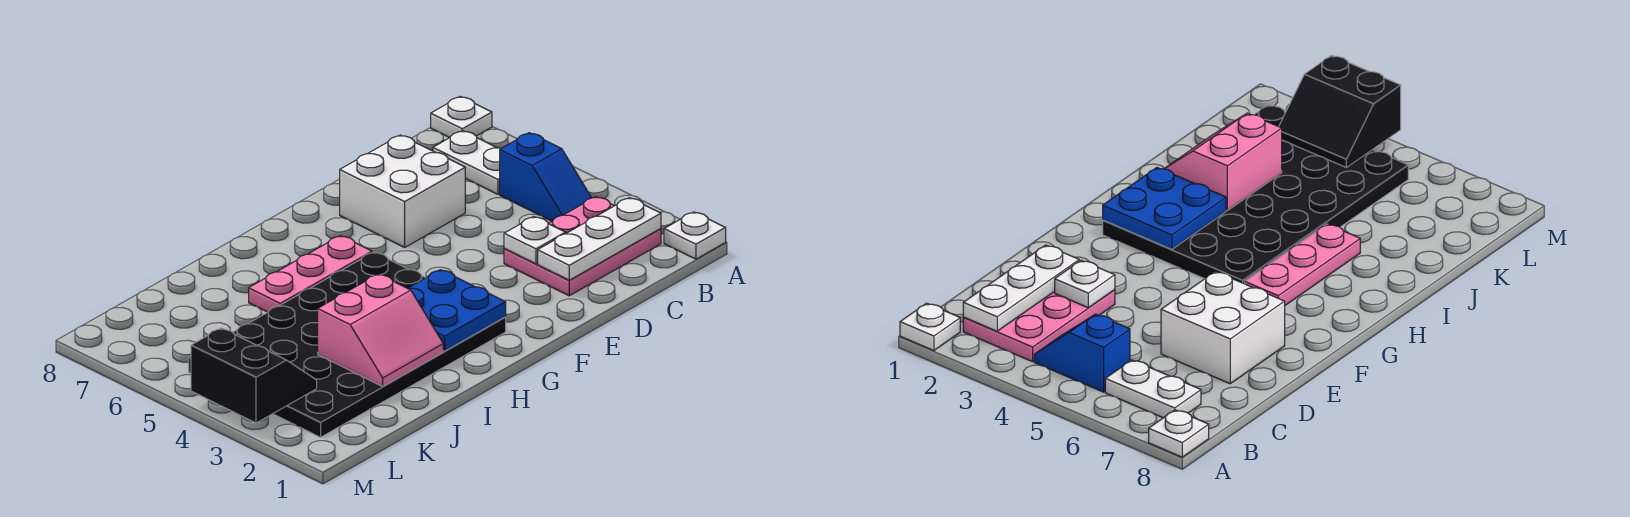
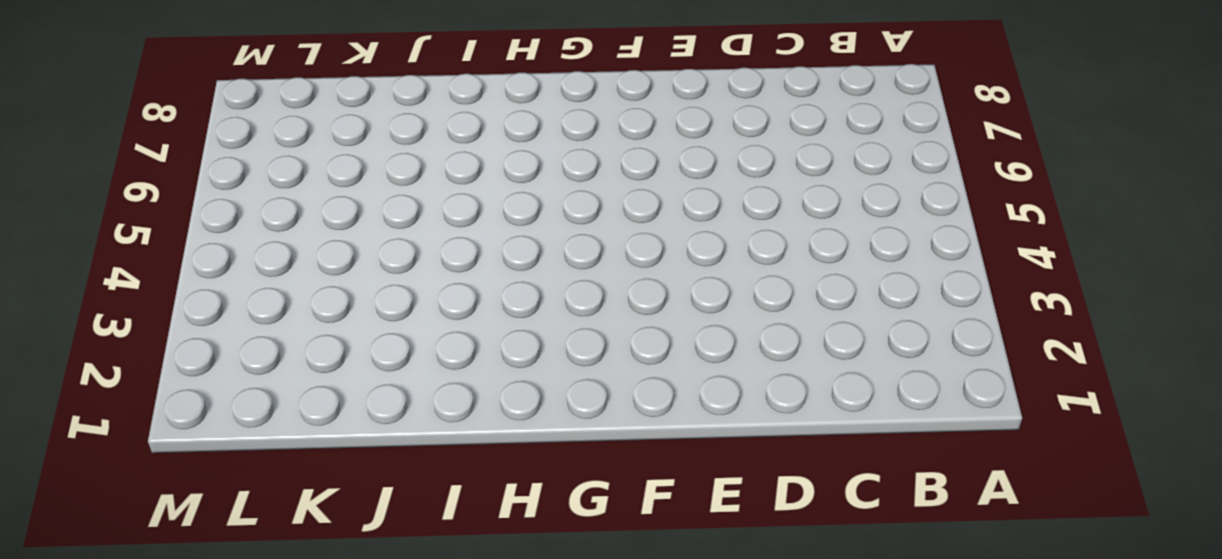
none -> white 1x1 plate [664,212,726,259]
none -> white 1x1 plate [431,96,492,138]
none -> pink 2x3 plate [504,197,661,296]

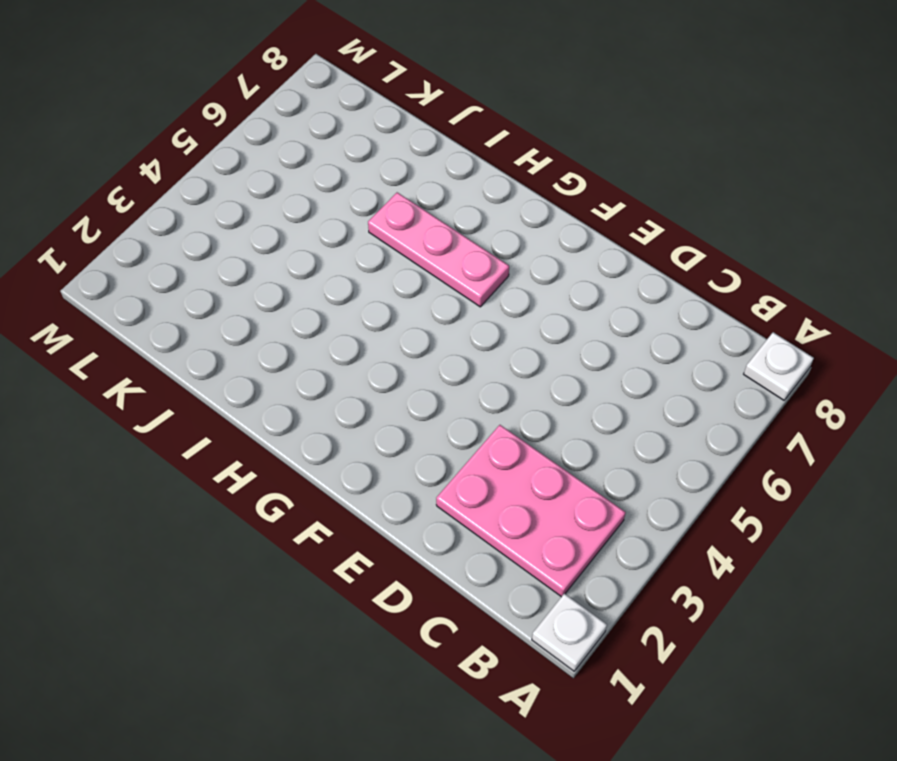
none -> blue 1x2 slope [500,133,591,221]
none -> white 1x2 plate [433,131,501,194]
none -> white 2x2 brick [340,135,465,247]

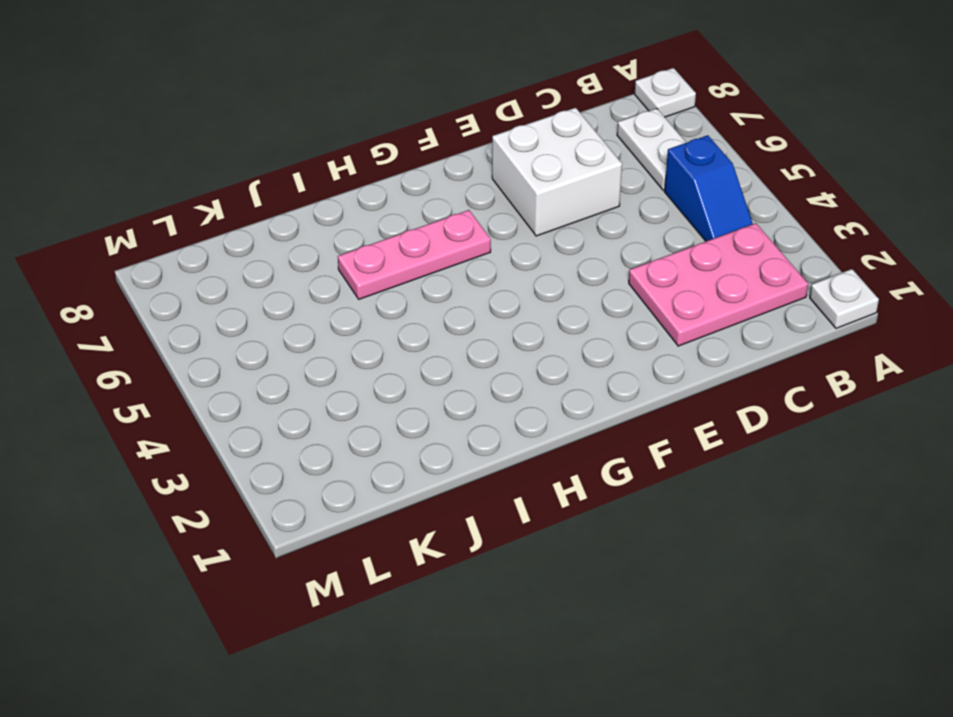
none -> black 4x6 plate [189,252,506,437]
none -> white 1x3 plate [538,198,661,280]
none -> white 1x1 plate [504,217,566,264]

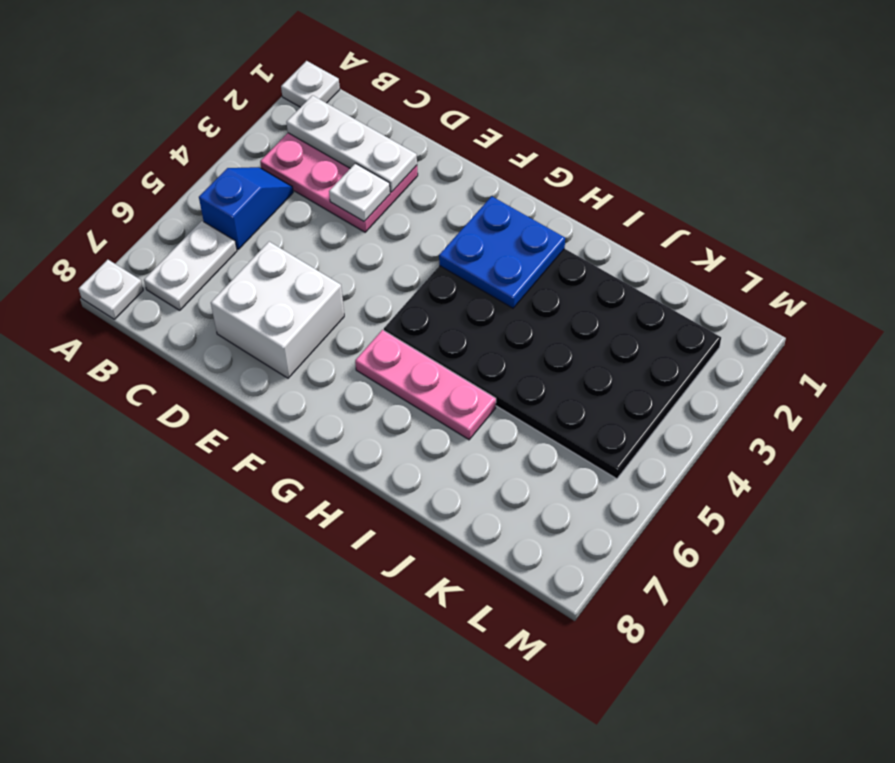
none -> pink 2x2 slope [318,274,443,386]
none -> black 2x2 slope [191,328,317,423]

